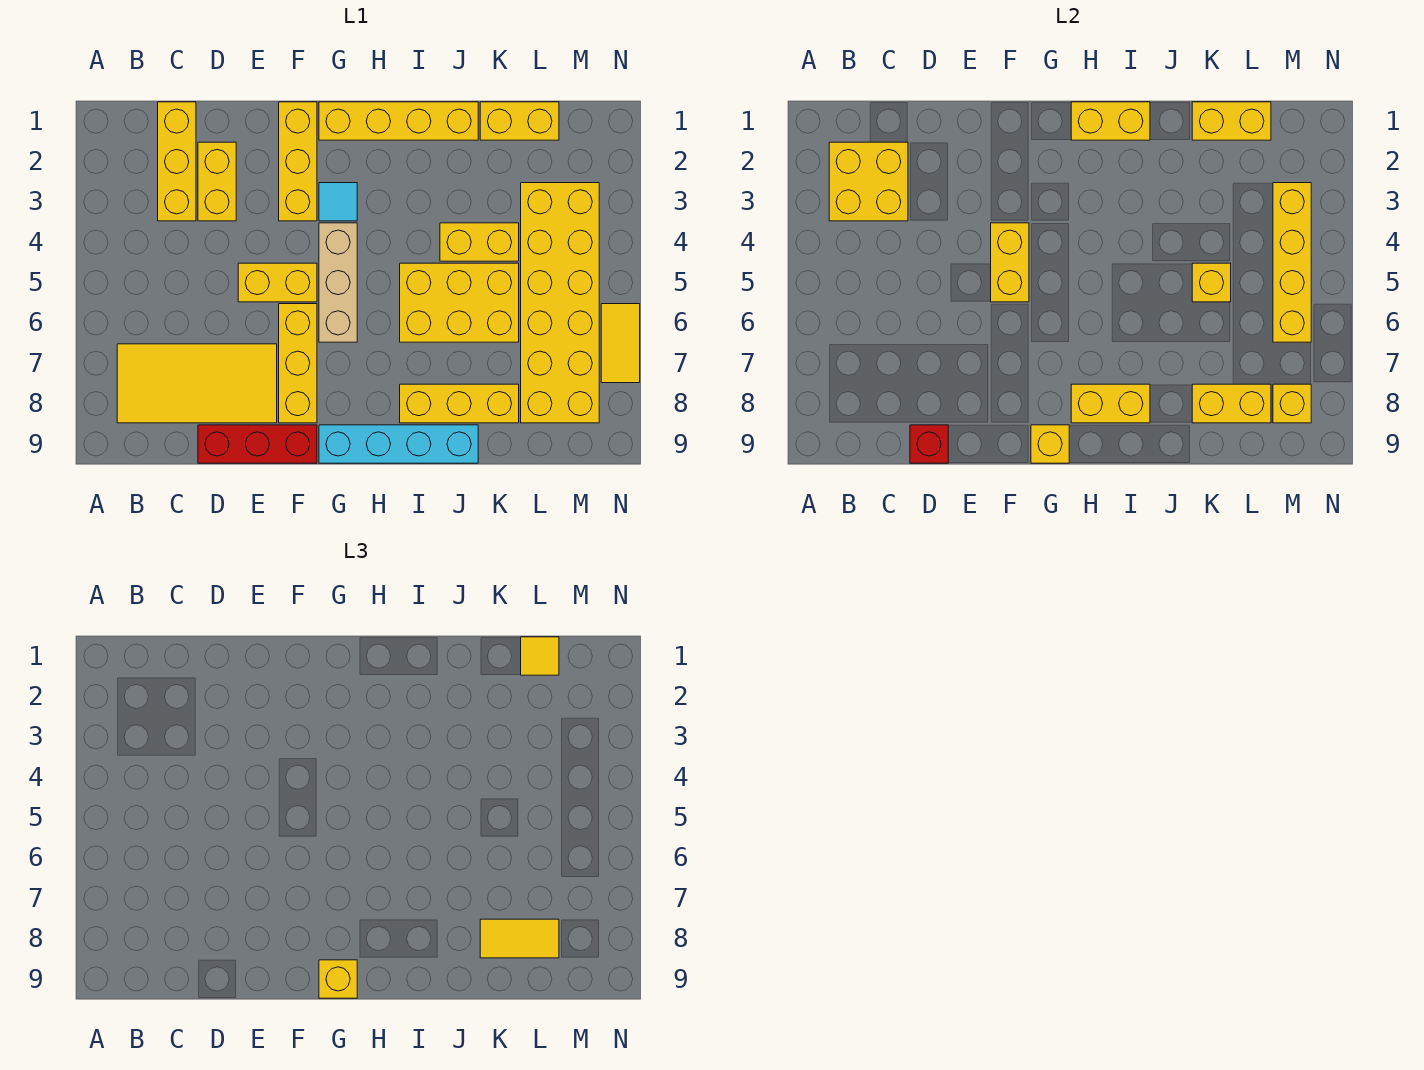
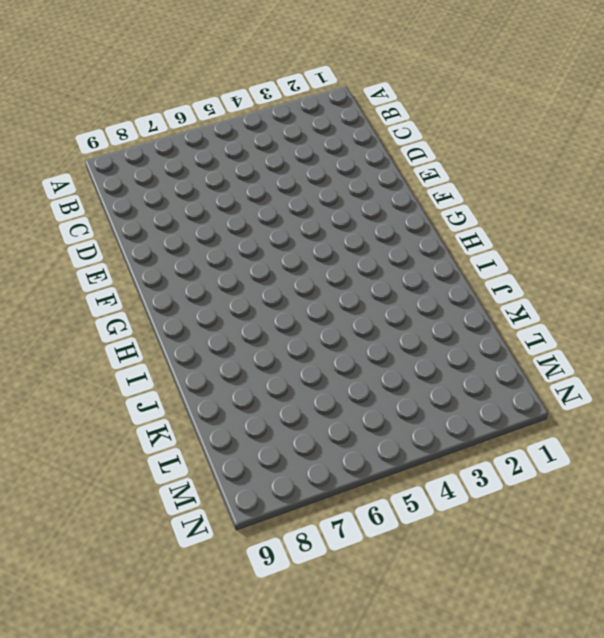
none -> yellow 2x4 tile [117,344,277,423]
none -> yellow 1x3 brick [158,102,196,221]
none -> yellow 1x2 brick [198,142,236,221]
none -> red 1x3 brick [198,425,317,463]

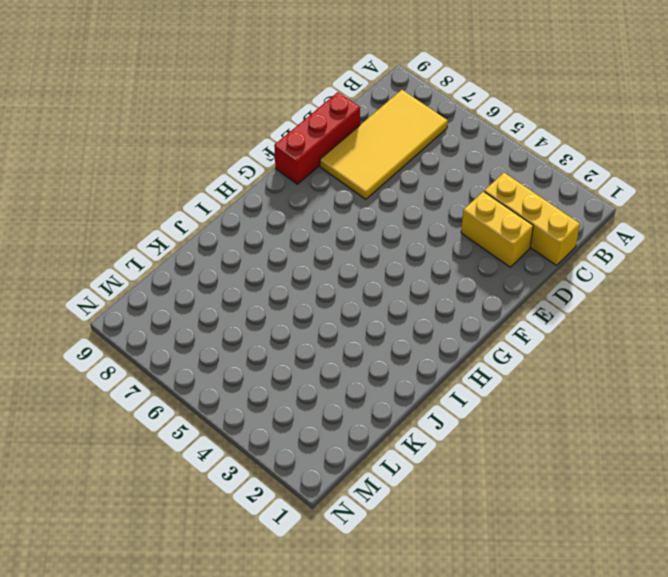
none -> yellow 1x2 brick [238,263,317,302]
none -> yellow 1x3 brick [279,102,317,221]
none -> yellow 1x3 brick [279,304,317,423]
none -> yellow 1x4 brick [319,102,478,140]

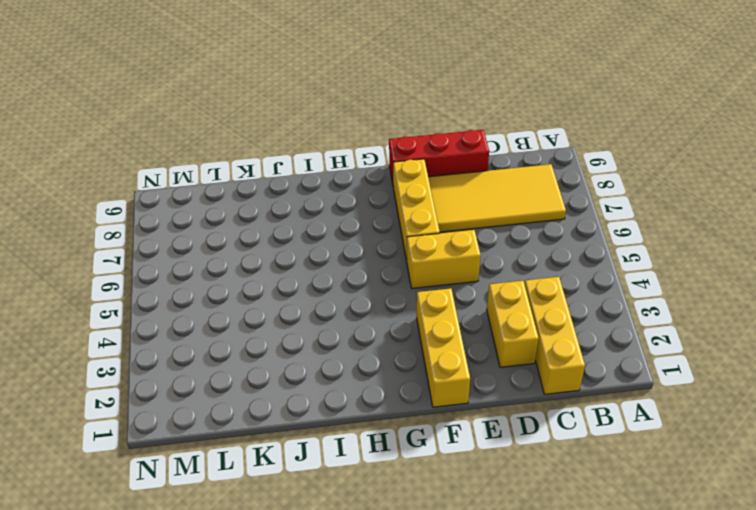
none -> yellow 1x4 brick [319,102,478,140]
none -> cyan 1x1 tile [319,183,357,221]
none -> tan 1x3 brick [319,223,357,342]
none -> cyan 1x4 brick [319,425,478,463]

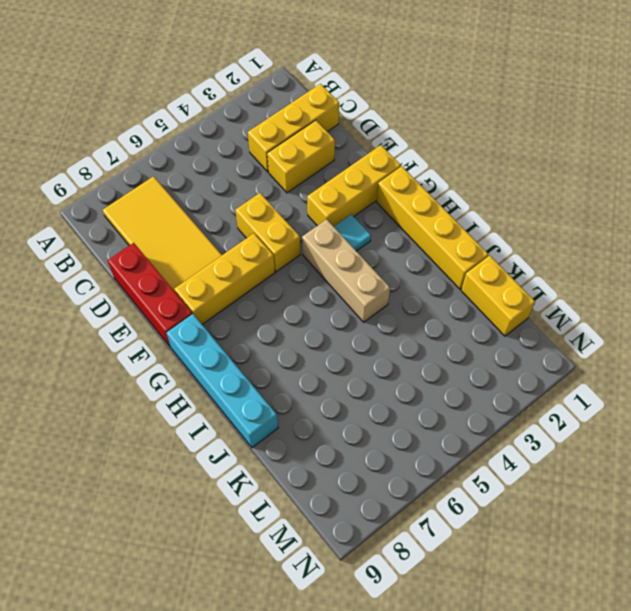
tan 1x3 brick [302,219,390,322] -> tan 1x3 brick turned to [319,223,357,342]
none -> yellow 2x3 brick [400,263,519,342]
none -> yellow 1x3 brick [400,384,519,423]
none -> yellow 1x2 brick [440,223,519,261]
none -> yellow 2x6 brick [521,183,599,423]

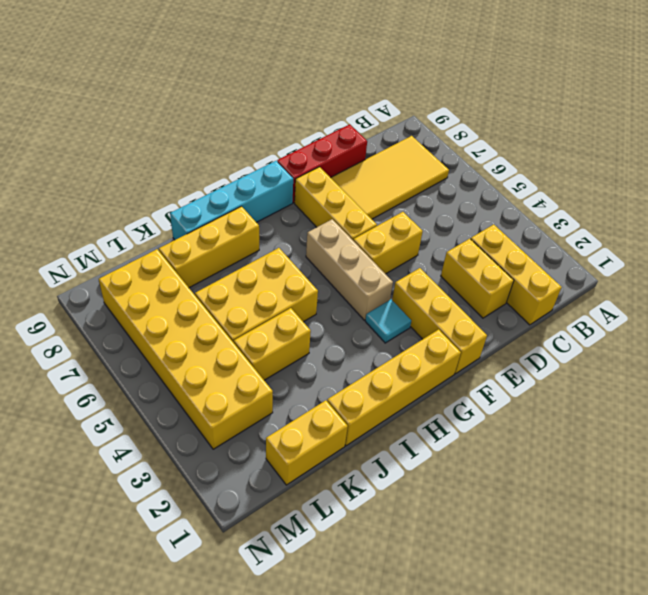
none -> yellow 1x2 tile [601,304,640,383]
none -> yellow 2x2 brick [829,142,908,221]
none -> red 1x1 brick [910,425,948,463]
none -> yellow 1x2 brick [991,223,1029,302]

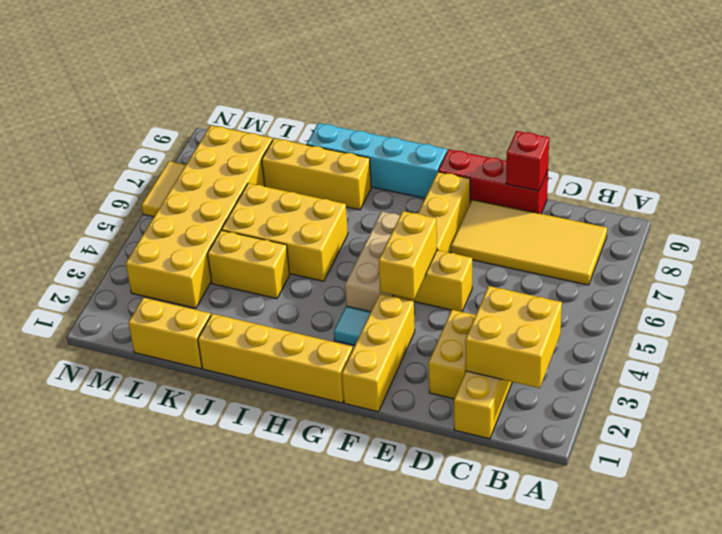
none -> yellow 1x1 brick [1031,425,1069,463]
none -> yellow 1x2 brick [1071,102,1150,140]
none -> yellow 1x2 brick [1071,384,1150,423]
none -> yellow 1x2 brick [1192,102,1271,140]

